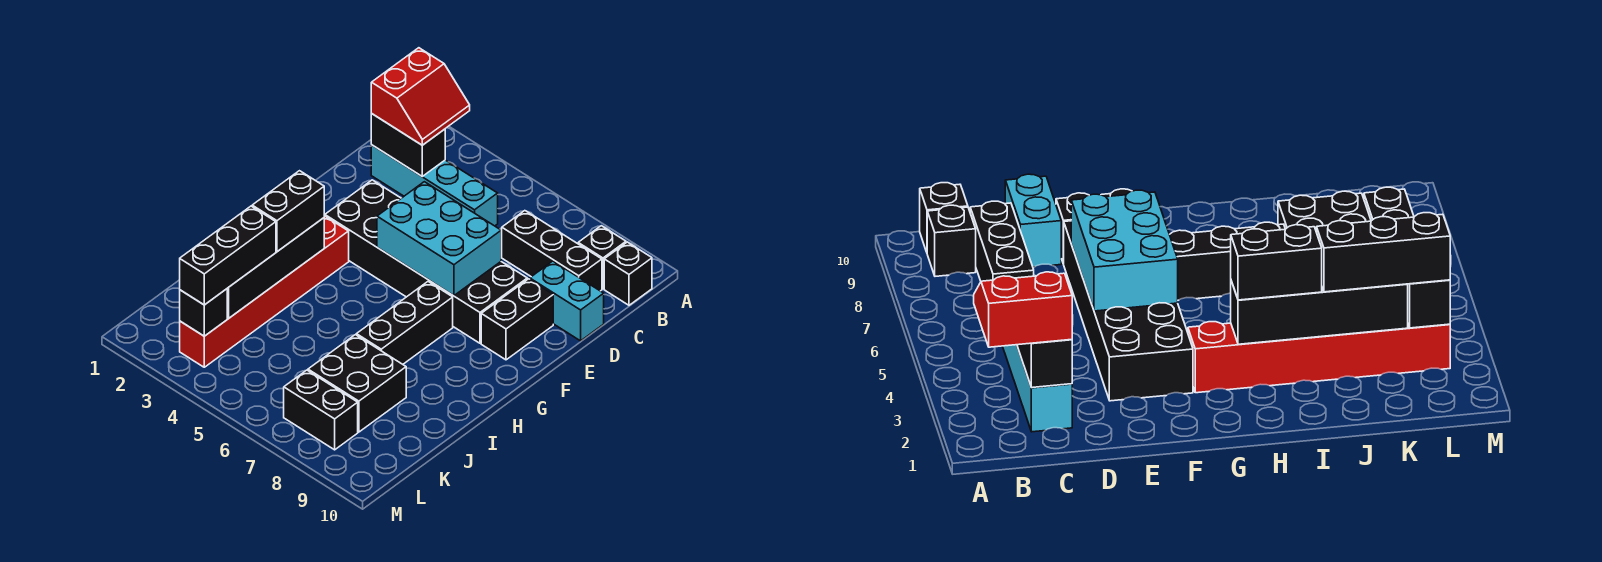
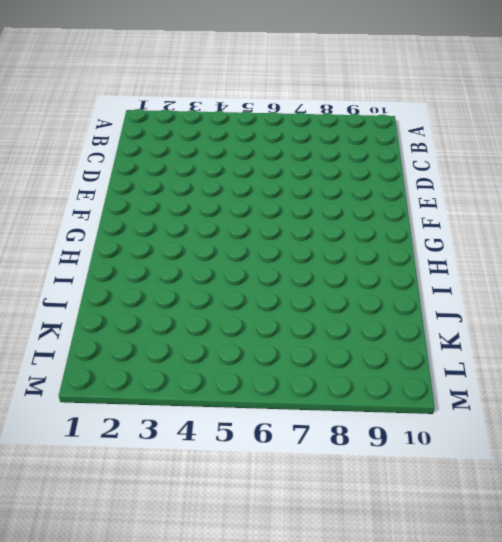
none -> black 1x1 brick [578,226,626,289]
none -> black 1x1 brick [604,242,652,305]
none -> cyan 1x4 brick [371,145,498,226]

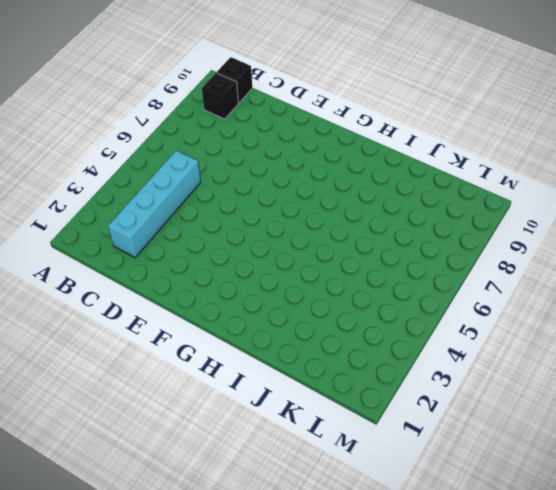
none -> black 1x3 brick [502,211,602,291]
none -> cyan 1x2 brick [530,261,604,341]
none -> black 2x6 brick [325,180,527,343]

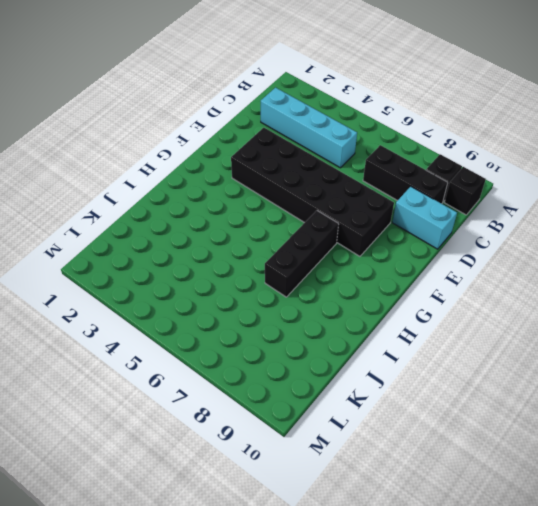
none -> black 1x2 brick [481,279,553,360]
none -> red 1x6 brick [180,216,349,367]
none -> black 2x2 brick [308,335,406,432]

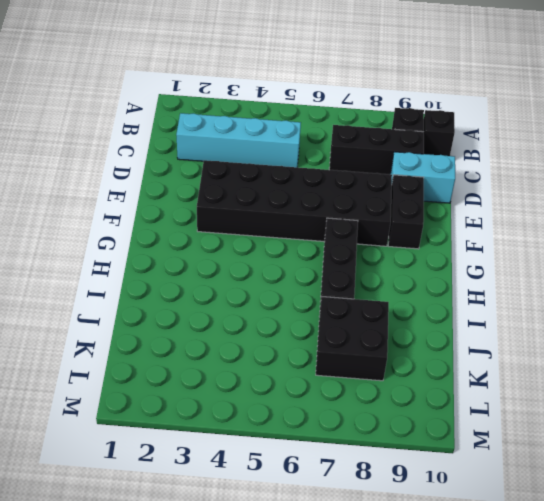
none -> red 1x6 brick [180,216,349,367]
none -> black 1x2 brick [284,370,358,450]
none -> black 1x2 brick [371,114,445,176]

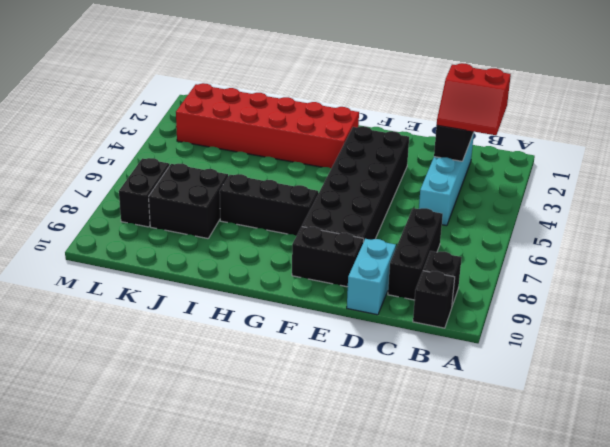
red 2x6 brick [176,83,359,168] -> red 1x6 brick [180,216,349,367]
none -> cyan 2x3 brick [377,182,501,296]
none -> black 1x4 brick [227,218,324,318]
none -> black 1x1 brick [180,289,227,336]

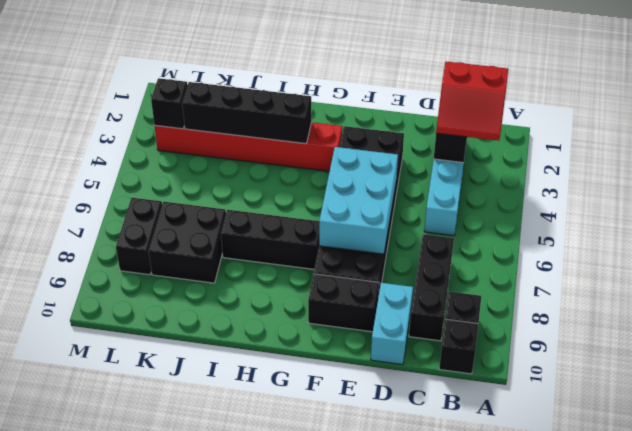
none -> black 1x2 brick [252,171,324,252]
none -> black 1x3 brick [180,206,276,305]

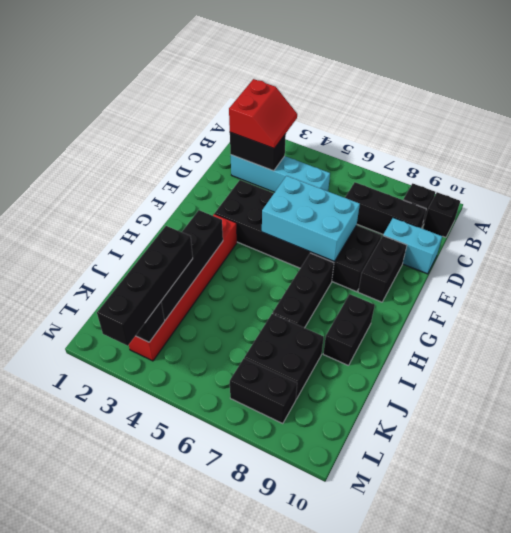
black 1x2 brick [323,294,375,365] -> black 1x2 brick moved to [252,171,324,252]
black 1x4 brick [97,226,193,346] -> black 1x3 brick [180,206,276,305]

